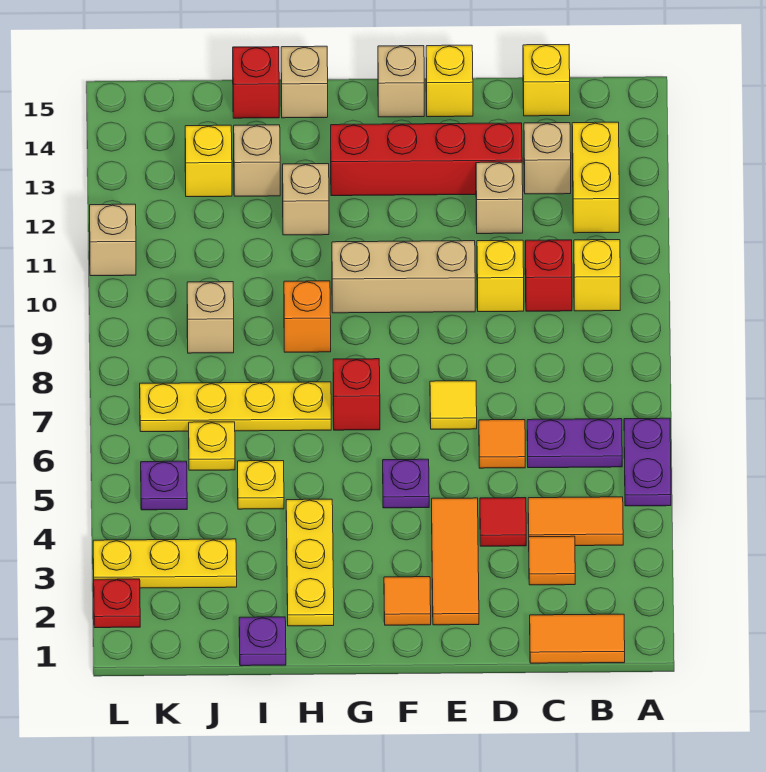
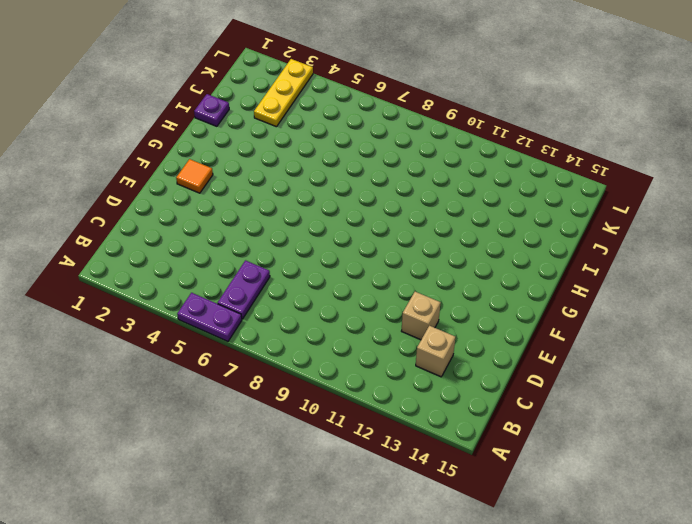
none -> orange 1x2 tile [530,614,625,663]
none -> orange 1x2 tile [528,497,623,546]
none -> yellow 1x1 brick [574,240,620,311]
none -> yellow 1x2 brick [572,122,619,233]

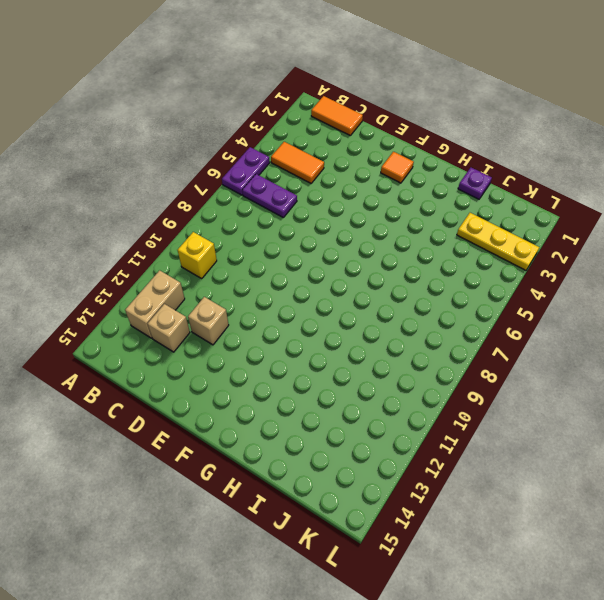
tan 1x2 brick [125,270,185,338] -> yellow 1x2 brick [572,122,619,233]
none -> orange 1x1 tile [529,536,575,585]
none -> red 1x1 brick [525,240,572,311]
none -> yellow 1x1 brick [523,45,570,116]
none -> red 1x1 tile [480,498,526,546]

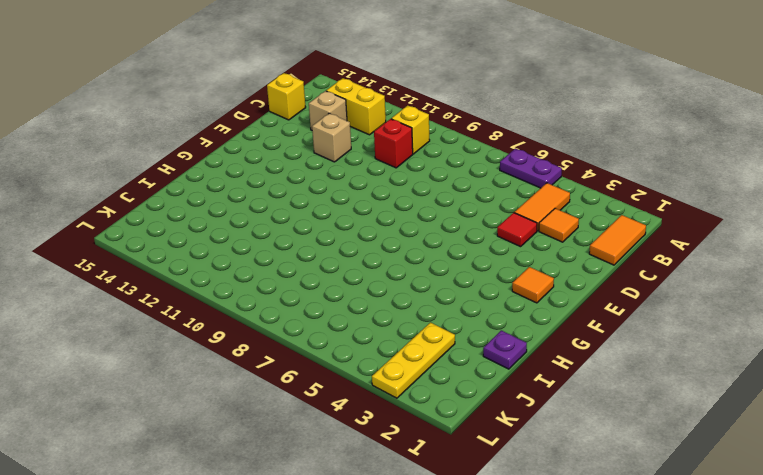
none -> purple 1x2 plate [527,419,622,468]
none -> orange 1x1 tile [479,420,525,468]
none -> yellow 1x1 brick [477,240,524,312]
none -> red 1x4 brick [331,123,522,196]

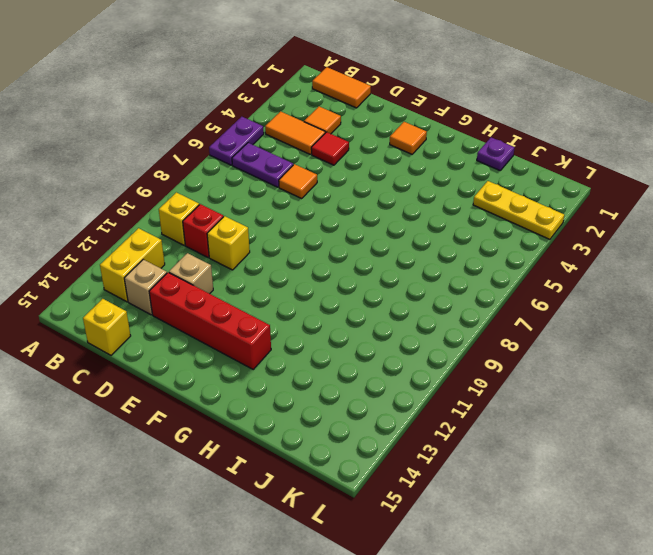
none -> orange 1x3 tile [432,498,479,625]
none -> yellow 1x1 tile [430,381,477,429]
none -> tan 1x3 brick [332,241,475,313]
none -> yellow 1x1 brick [426,45,473,117]

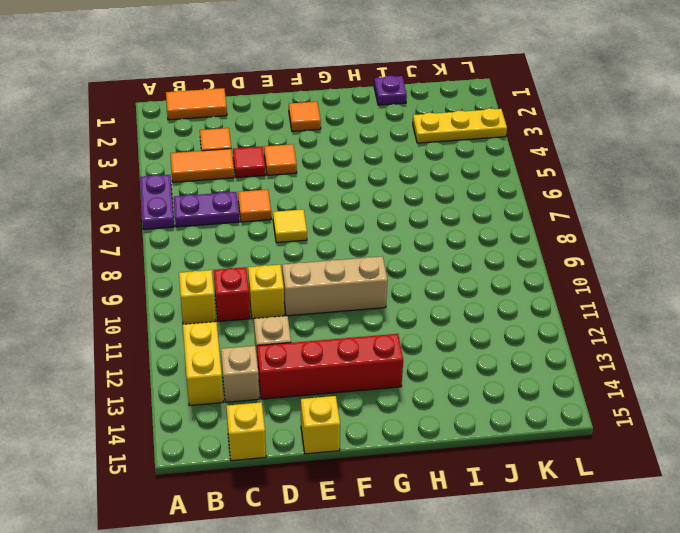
orange 1x1 tile [264,144,297,175] -> orange 1x3 tile [432,498,479,625]
none -> purple 1x1 plate [383,459,429,508]
none -> tan 1x1 brick [378,46,424,117]
none -> red 1x1 brick [333,359,380,430]
none -> yellow 1x3 plate [286,499,334,626]

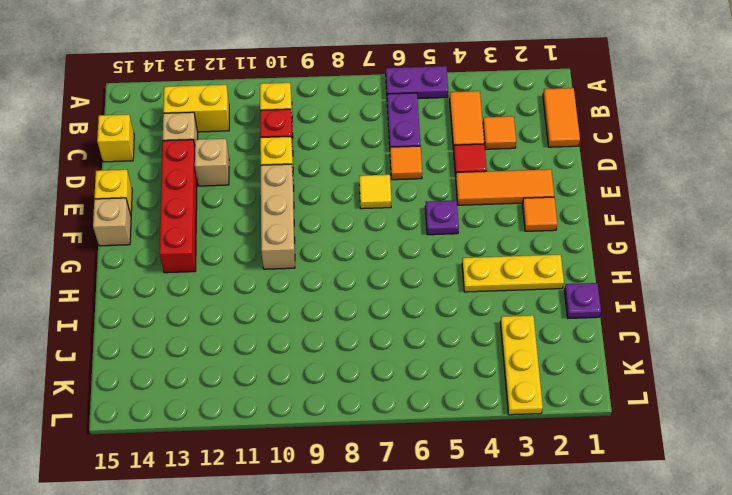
none -> red 1x1 brick [333,359,380,430]
none -> yellow 1x4 plate [140,382,331,432]
none -> orange 1x1 brick [284,281,331,352]
none -> tan 1x1 brick [283,164,329,235]

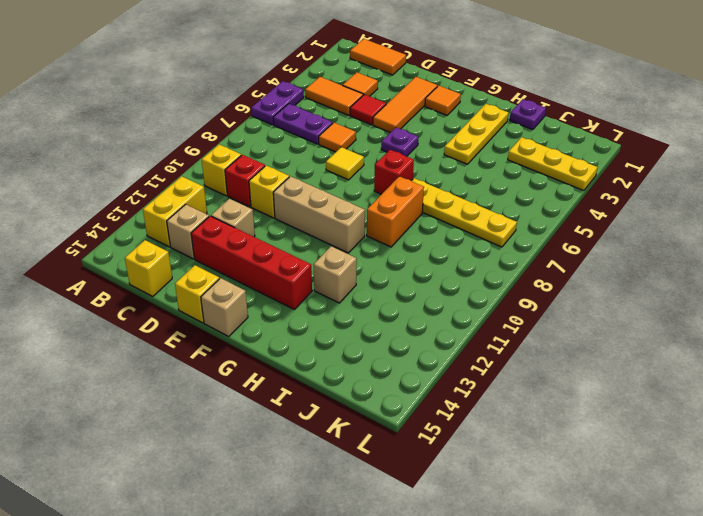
orange 1x2 brick [367,176,424,247] -> orange 1x1 brick [284,281,331,352]
none -> tan 1x1 brick [281,46,328,118]
none -> yellow 1x1 plate [238,461,284,509]
none -> tan 1x1 brick [234,125,280,196]
none -> red 1x1 brick [233,47,279,118]

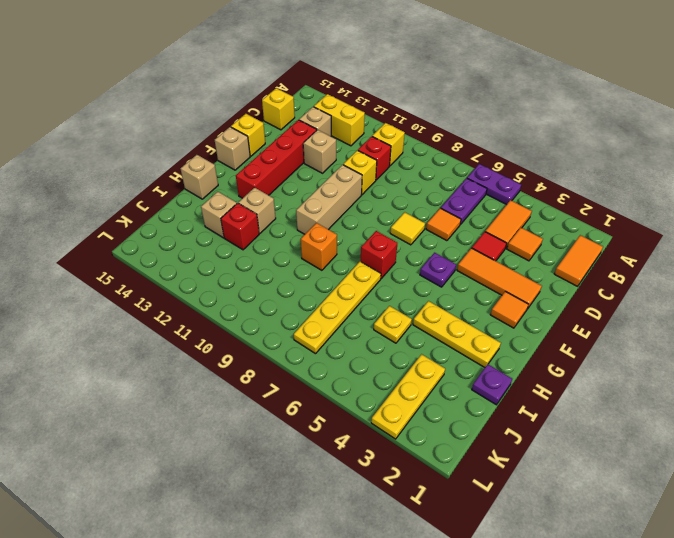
red 1x1 brick [221,203,259,250] -> red 1x1 brick moved to [233,47,279,118]
none -> yellow 1x1 plate [189,422,235,470]
none -> tan 1x1 brick [187,282,234,353]
none -> yellow 1x1 brick [185,125,232,197]
none -> purple 1x1 plate [141,461,187,510]

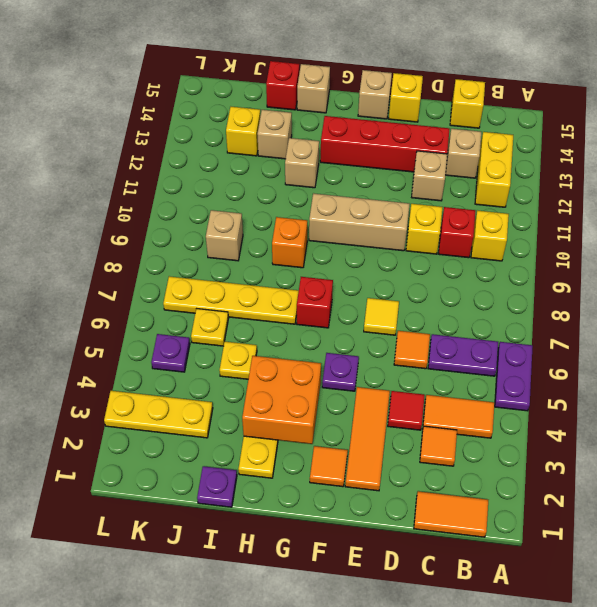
orange 2x2 brick [242,356,321,444] -> none
none -> red 1x1 plate [94,579,140,628]
none -> tan 1x1 brick [90,204,136,276]

